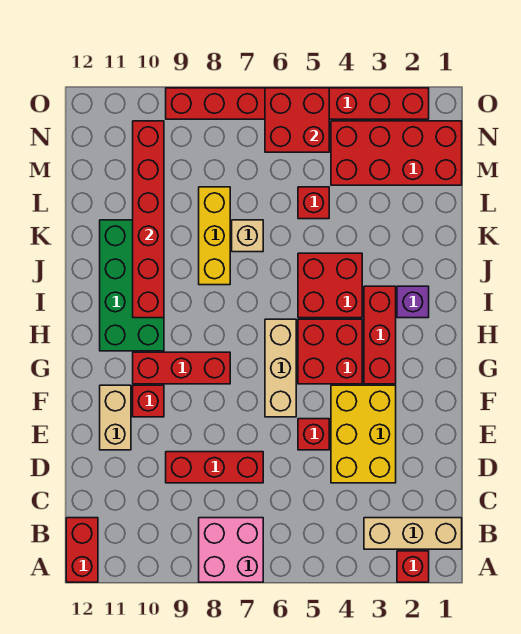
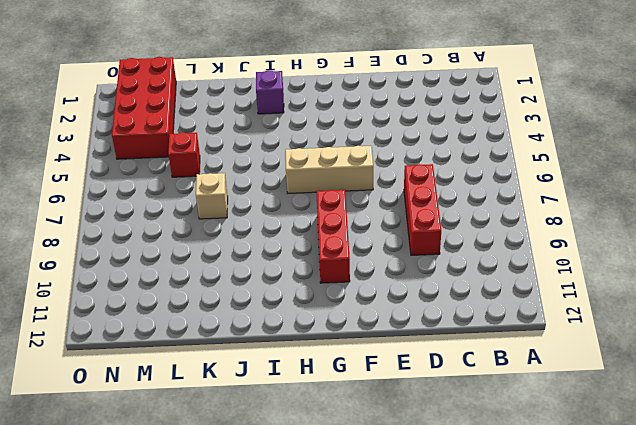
none -> red 1x1 brick [397,551,429,582]
none -> pink 2x2 brick [199,518,263,582]
none -> red 1x2 brick [66,518,98,582]

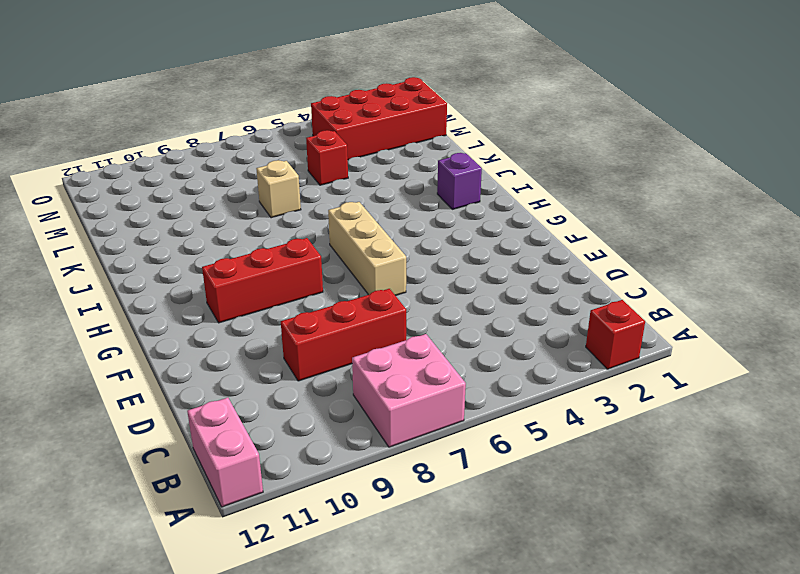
pink 1x2 brick [187,398,263,507] -> red 1x2 brick [66,518,98,582]
none -> tan 1x3 brick [364,518,462,549]
none -> yellow 2x3 brick [331,385,396,483]
none -> red 1x1 brick [298,419,329,450]

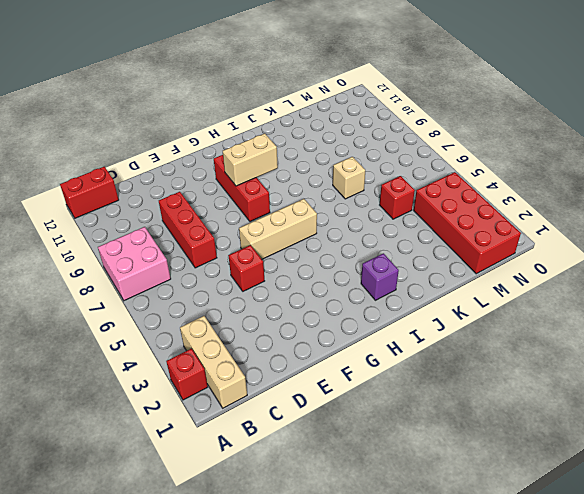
tan 1x2 brick [223,133,278,186] -> tan 1x2 brick moved to [100,385,131,450]
none -> yellow 2x3 brick [331,385,396,483]
none -> red 1x1 brick [133,385,164,417]
none -> red 1x3 brick [364,286,396,384]

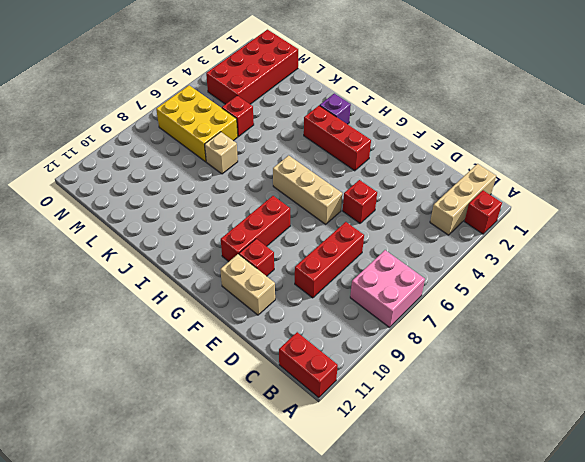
yellow 2x3 brick [156,85,238,162] -> yellow 2x3 brick moved to [331,385,396,483]
none -> red 2x2 brick [298,319,362,384]
none -> green 2x4 brick [100,220,164,351]
none -> red 2x2 brick [298,253,362,318]

